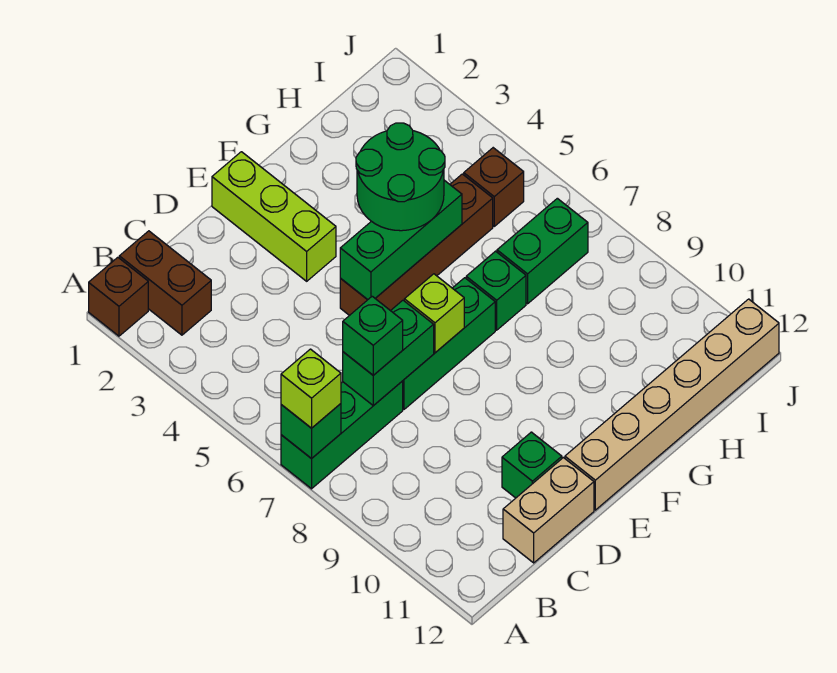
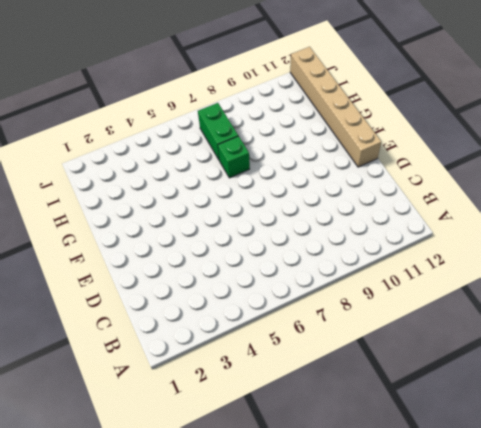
none -> brown 1x1 brick [89,257,148,336]
none -> green 1x3 brick [281,381,403,489]
none -> brown 1x2 brick [119,231,211,335]

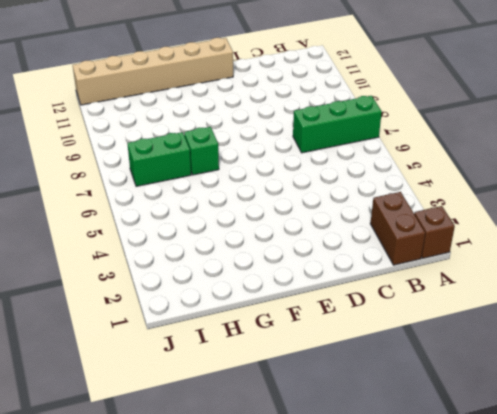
none -> tan 1x2 brick [503,458,594,563]
none -> green 1x3 brick [403,278,495,409]
none -> green 1x1 brick [502,432,562,498]

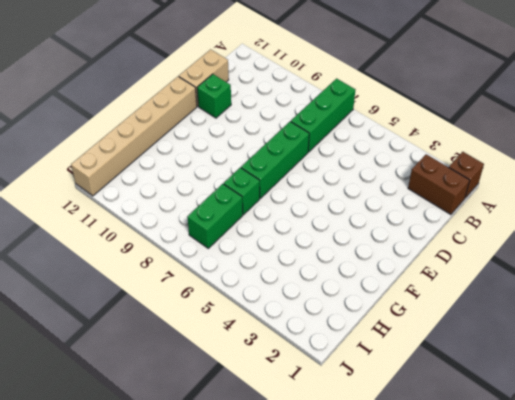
none -> lime 1x3 brick [212,152,336,281]
none -> brown 1x4 brick [340,174,493,316]
none -> brown 1x1 brick [464,148,524,226]

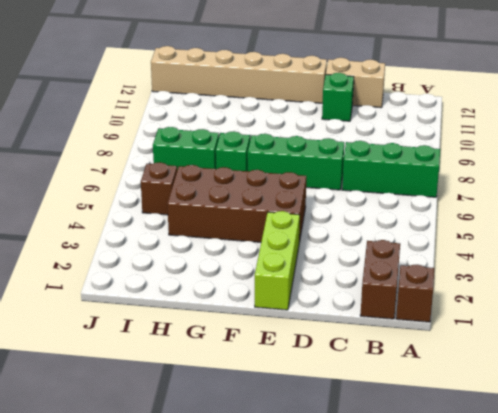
brown 2x4 brick [167,165,306,243] -> brown 1x4 brick [340,174,493,316]
none -> green 1x1 brick [281,404,341,459]
none -> green 1x2 brick [343,300,434,406]
none -> green 1x3 brick [340,180,462,300]

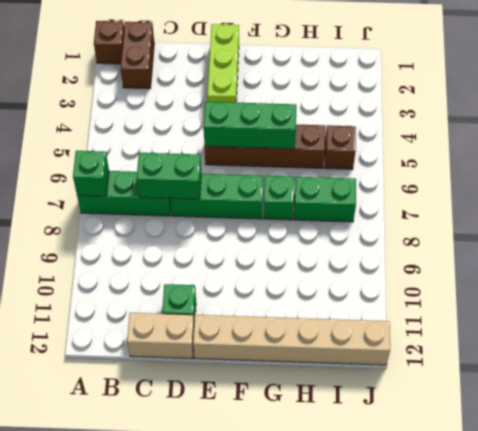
none -> lime 1x1 brick [404,274,464,353]
none -> lime 1x1 brick [281,349,341,428]
none -> green 1x1 brick [343,296,403,375]

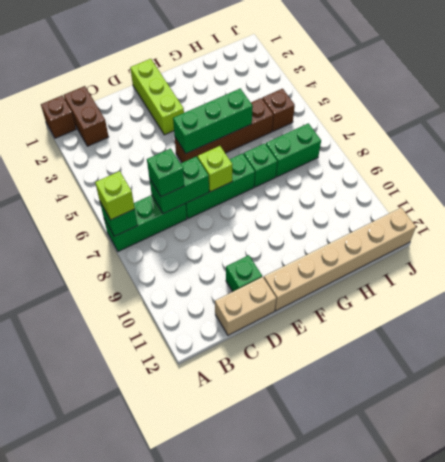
none -> green 2x2 round brick [356,123,445,231]

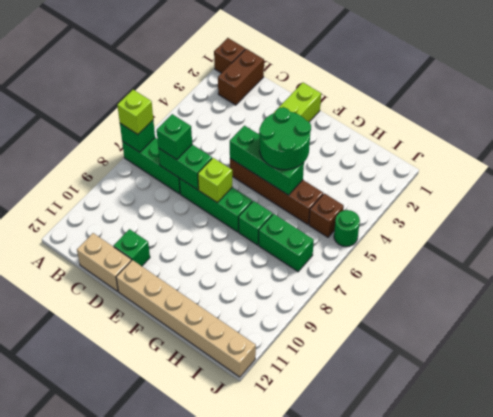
green 1x1 round brick [334,210,360,247] -> none

